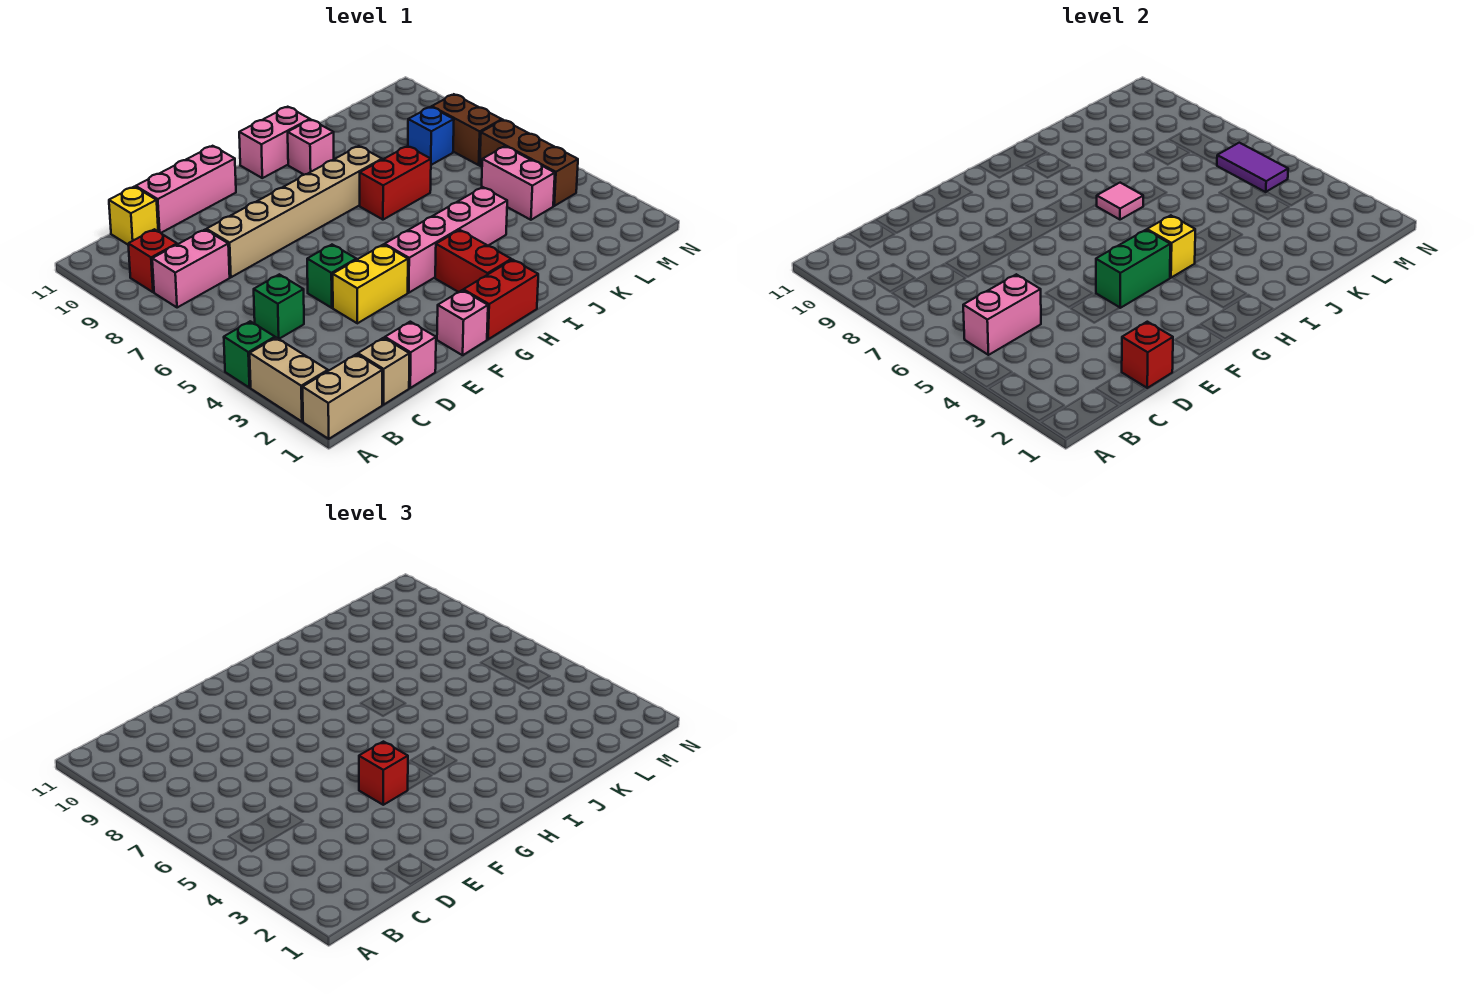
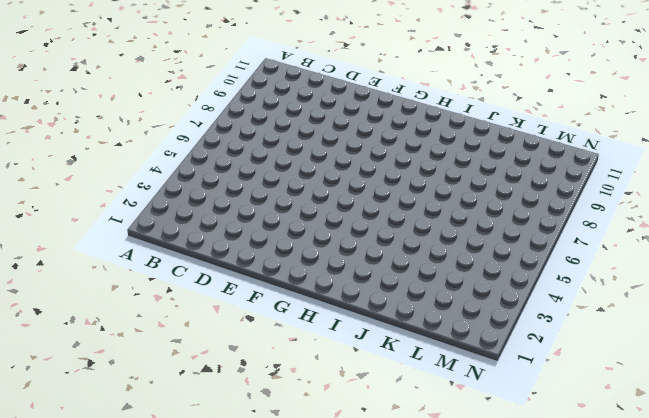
none -> tan 1x2 brick [303,354,382,439]
none -> tan 1x2 brick [250,338,328,422]
none -> green 1x1 brick [224,321,275,388]
none -> pink 1x2 brick [152,230,230,308]

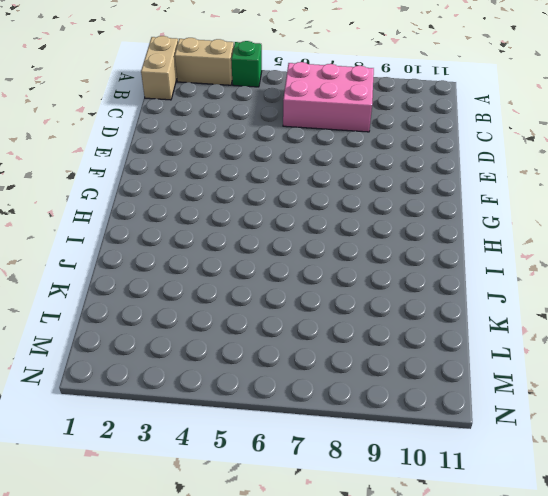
pink 2x3 brick [283,62,374,132] -> pink 1x2 brick [152,230,230,308]
none -> red 1x1 brick [128,229,177,292]
none -> tan 1x1 brick [358,338,409,405]
none -> green 1x1 brick [254,274,304,339]
none -> yellow 1x1 brick [109,187,158,244]

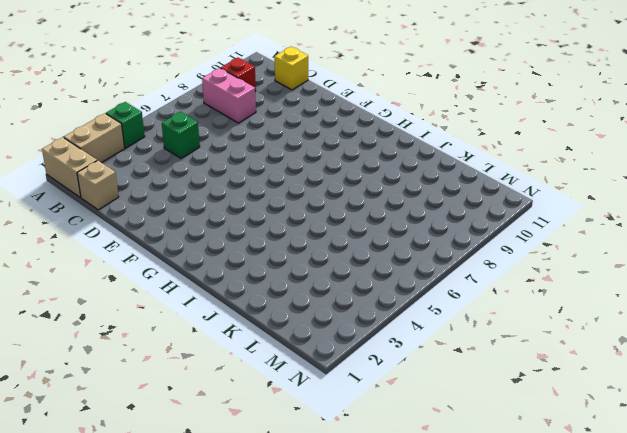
none -> pink 1x1 brick [385,322,436,388]
none -> tan 1x6 brick [207,146,382,277]
none -> pink 1x3 brick [136,146,236,233]
none -> yellow 1x2 brick [333,245,408,323]

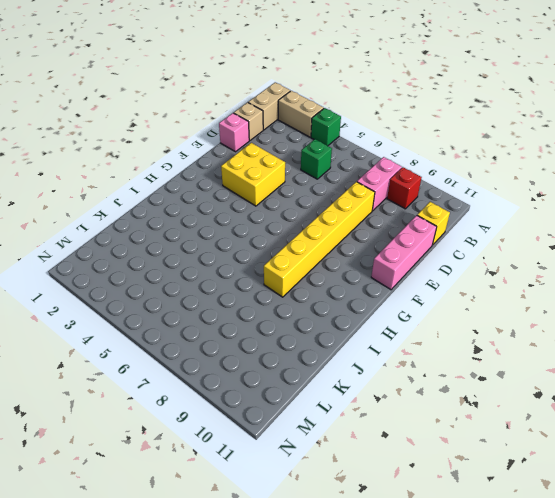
yellow 1x6 brick [264,182,375,297] -> tan 1x6 brick [207,146,382,277]
yellow 2x2 brick [221,143,285,206] -> yellow 1x2 brick [333,245,408,323]
none -> green 1x1 brick [307,245,356,308]
none -> pink 1x1 brick [437,290,488,355]
none -> red 1x2 brick [463,260,538,339]
none -> pink 1x4 brick [385,187,507,293]

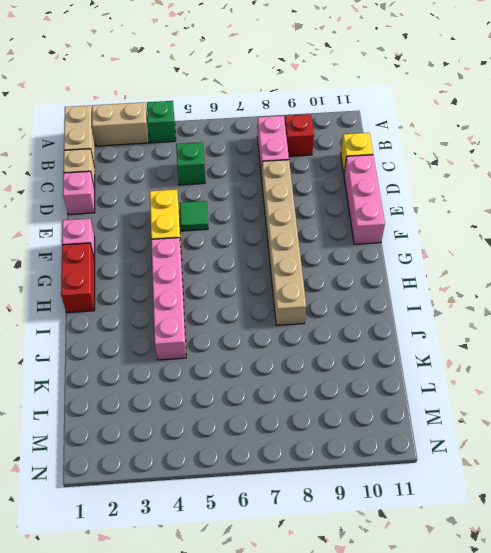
green 1x1 tile [180,201,208,231] -> green 1x1 brick [307,245,356,308]
none -> red 1x2 brick [435,230,511,292]
none -> pink 1x2 brick [239,107,310,178]
none -> red 1x2 brick [360,146,431,220]
none -> pink 1x1 brick [288,120,334,175]

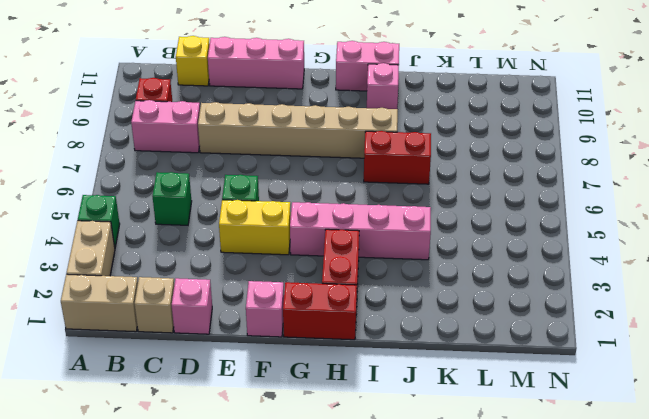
none -> pink 1x2 brick [482,146,555,220]
none -> blue 1x1 brick [408,107,454,165]
none -> brown 1x3 brick [480,120,578,206]
none -> brown 1x2 brick [432,94,502,165]

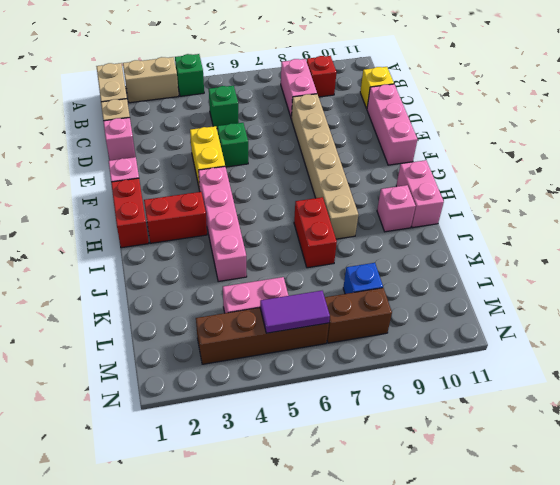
brown 1x4 brick [196,308,329,364] -> brown 1x3 brick [480,120,578,206]
none -> pink 1x2 brick [963,274,1041,355]
none -> red 1x1 brick [1122,322,1173,388]
none -> green 1x2 brick [1096,230,1170,308]
none -> yellow 1x1 brick [1147,215,1195,278]

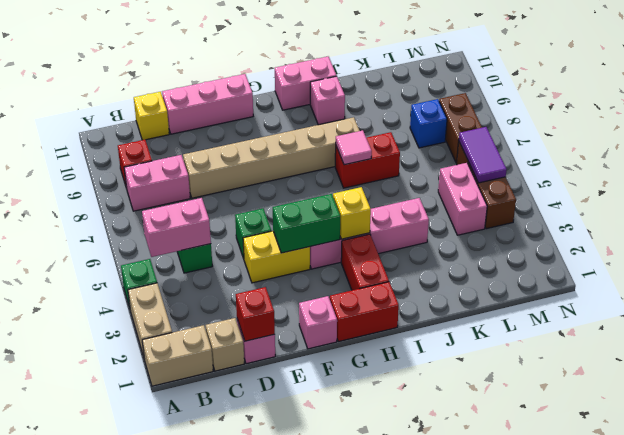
none -> red 1x1 brick [359,742,408,805]

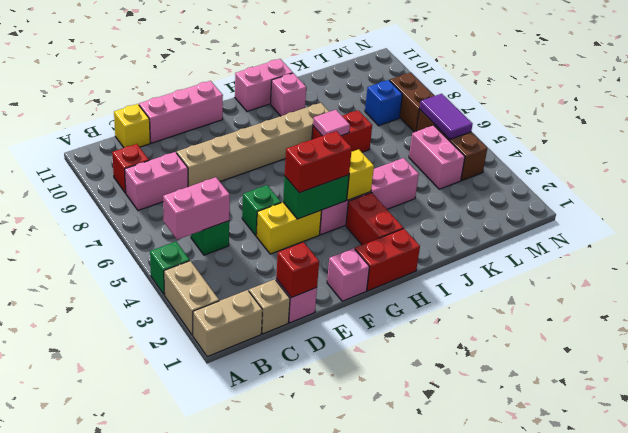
red 1x2 brick [285,131,352,193] -> red 1x1 brick [359,742,408,805]

